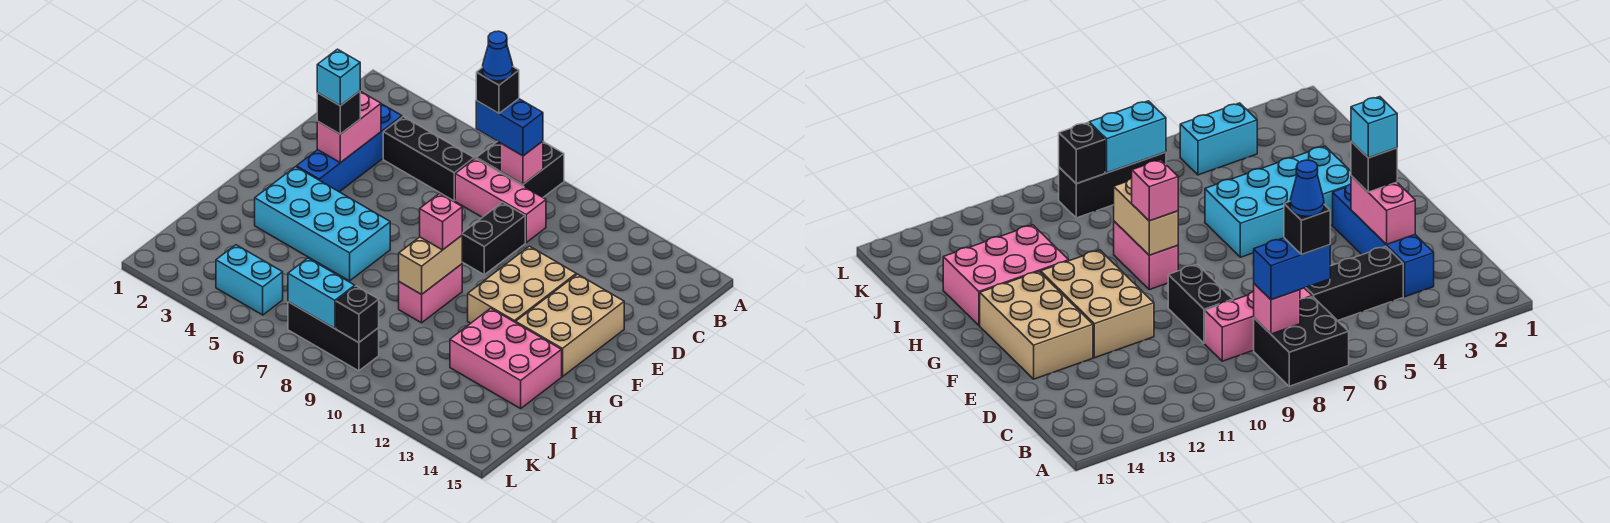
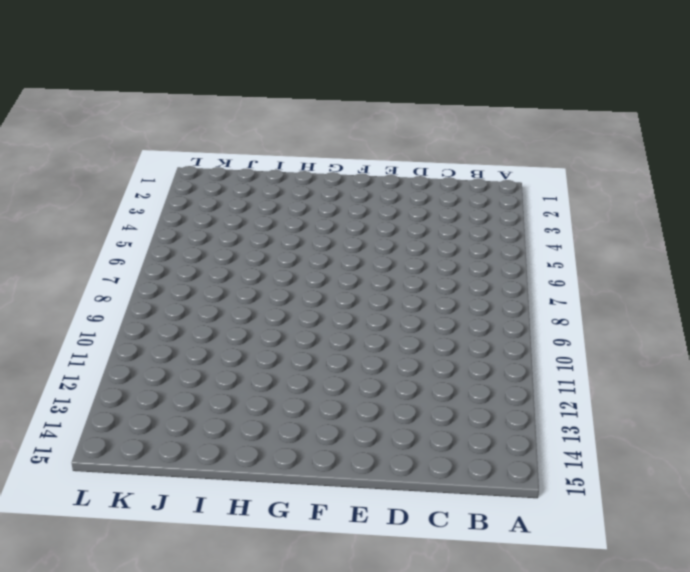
none -> black 2x2 brick [476,141,564,197]
none -> blue 1x4 brick [297,104,402,192]
none -> black 1x3 brick [383,117,474,201]

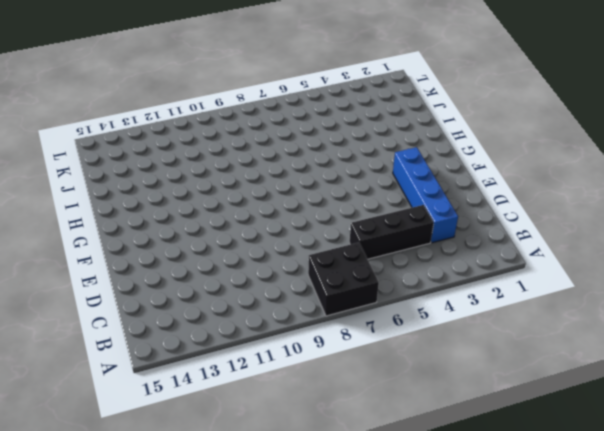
none -> pink 1x3 brick [455,158,546,243]
none -> black 1x2 brick [462,202,525,275]
none -> tan 2x3 brick [468,246,576,323]

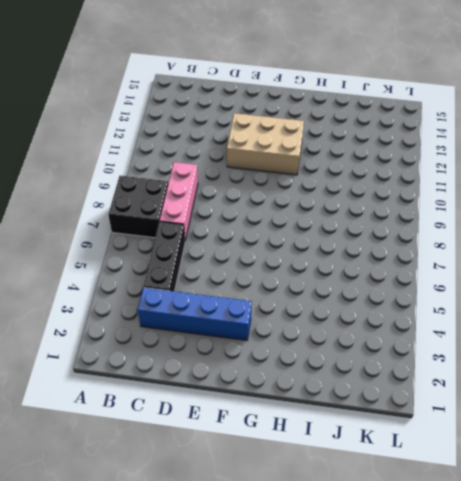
none -> black 1x2 brick [462,202,525,275]
none -> tan 2x3 brick [516,274,624,377]
none -> cyan 2x4 brick [255,167,390,281]

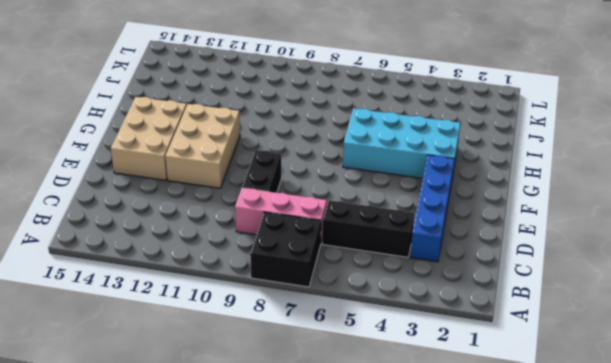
none -> pink 1x2 brick [399,264,462,323]
none -> pink 2x3 brick [450,308,562,408]
none -> cyan 1x2 brick [216,245,283,315]

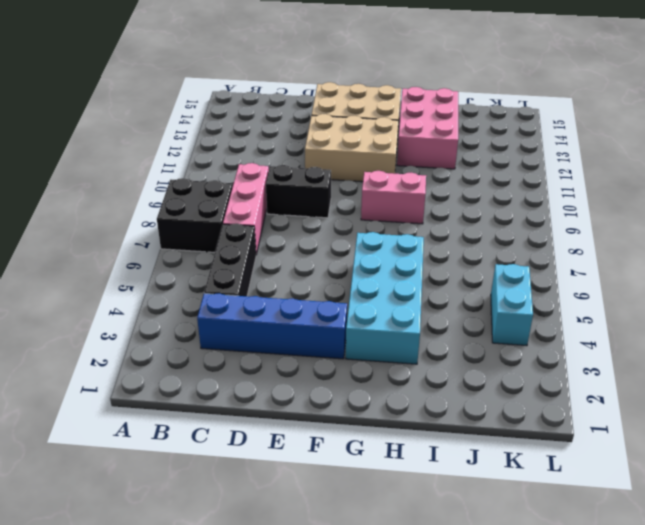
none -> black 1x3 brick [288,302,379,371]
none -> pink 1x1 brick [500,141,543,184]
none -> pink 1x2 brick [317,91,381,163]

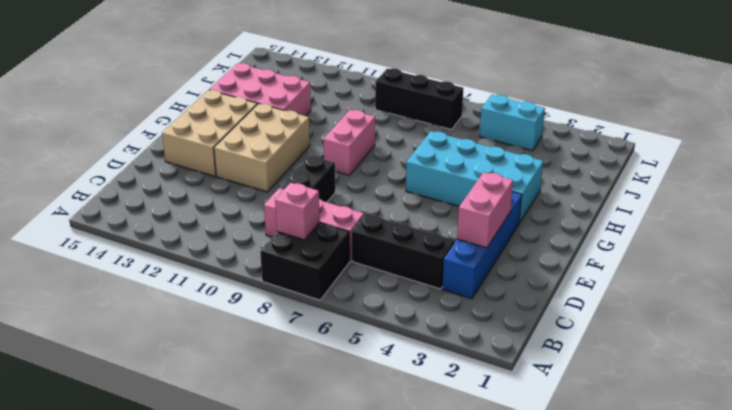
none -> tan 1x2 brick [399,236,462,294]
none -> cyan 1x2 brick [288,258,355,329]
none -> black 1x1 brick [336,286,379,343]

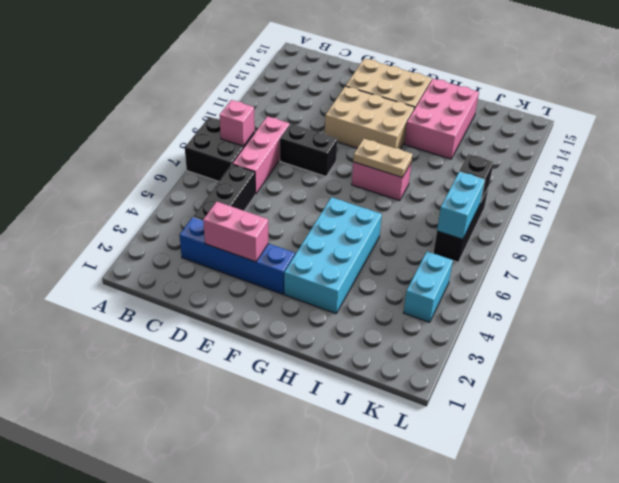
tan 1x2 plate [353,139,412,177] -> tan 1x2 brick [399,236,462,294]
none -> blue 1x2 brick [476,99,543,156]
none -> black 1x1 brick [317,91,360,134]
none -> pink 1x1 brick [420,193,462,250]

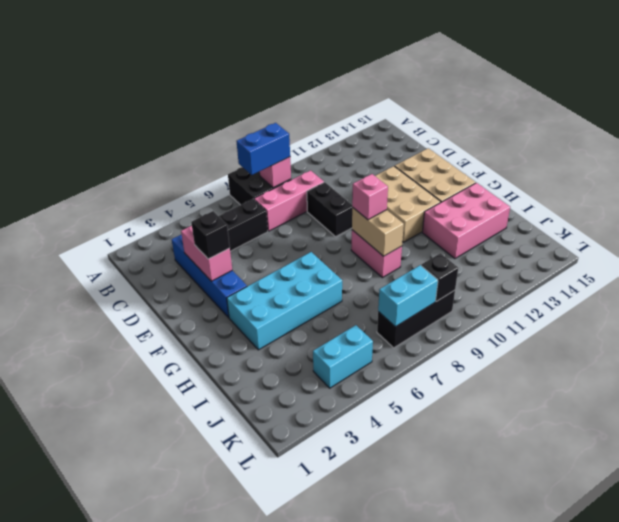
none -> black 1x1 brick [476,67,519,113]
none -> cyan 1x1 brick [317,49,360,106]
none -> blue 1x1 cone [483,31,513,81]

